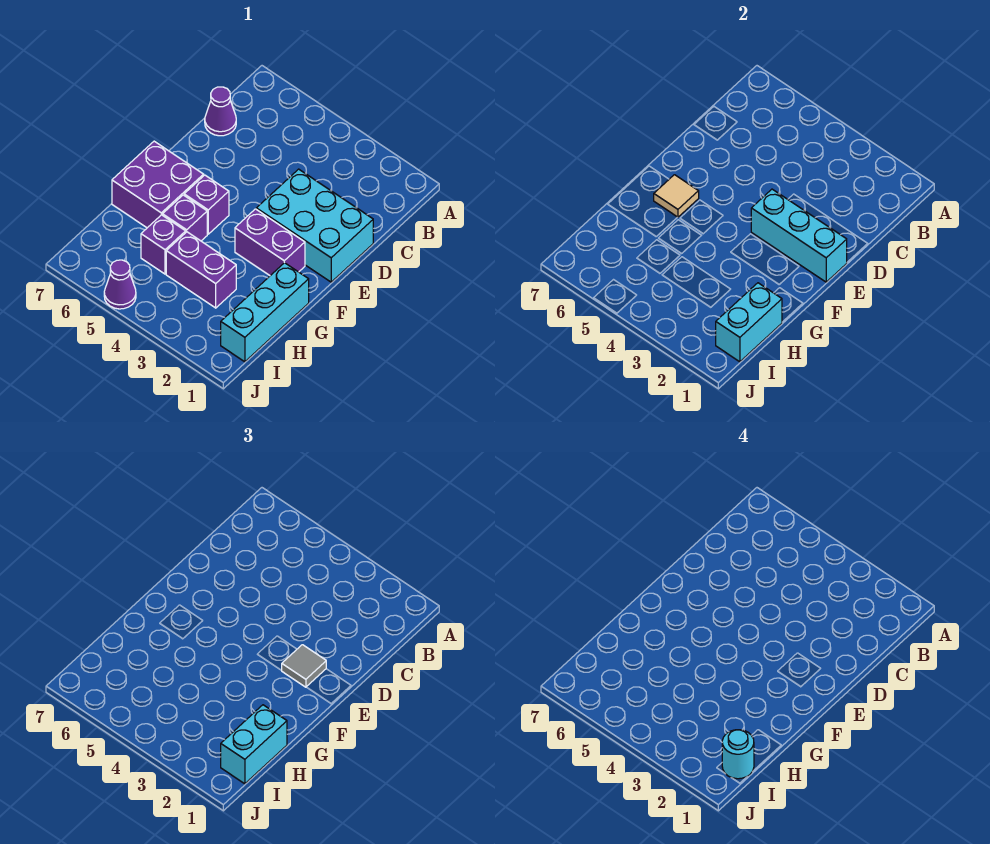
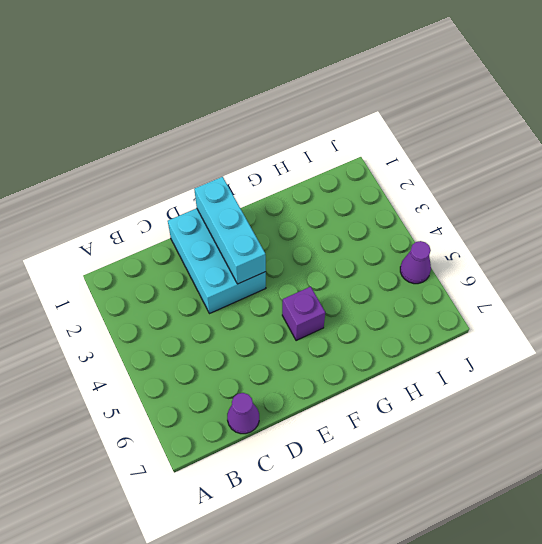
none -> purple 1x2 brick [235,209,305,276]
none -> purple 2x2 brick [112,141,204,228]
none -> cyan 1x3 brick [221,263,309,362]

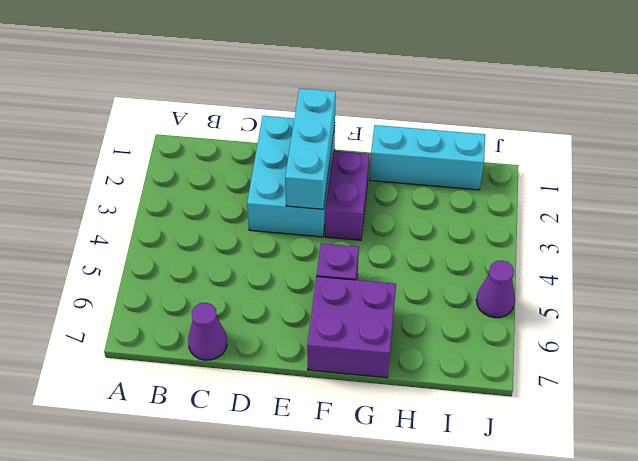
none -> purple 1x1 brick [163,195,207,241]
none -> purple 1x2 brick [166,232,236,308]
none -> purple 1x1 brick [141,215,186,274]

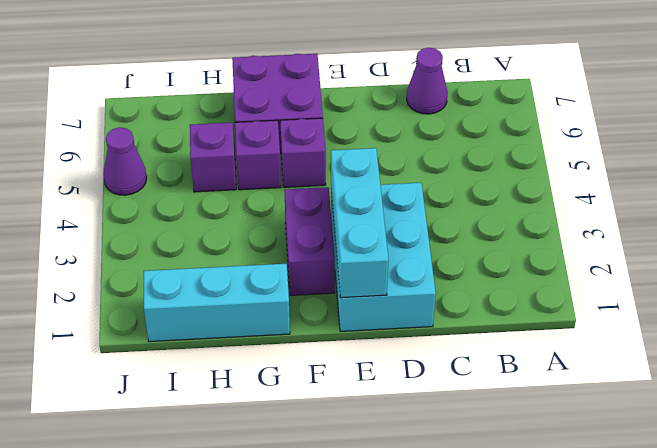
none -> purple 1x2 brick [166,232,236,308]
none -> tan 1x1 tile [654,175,699,217]
none -> cyan 1x2 brick [716,283,782,362]

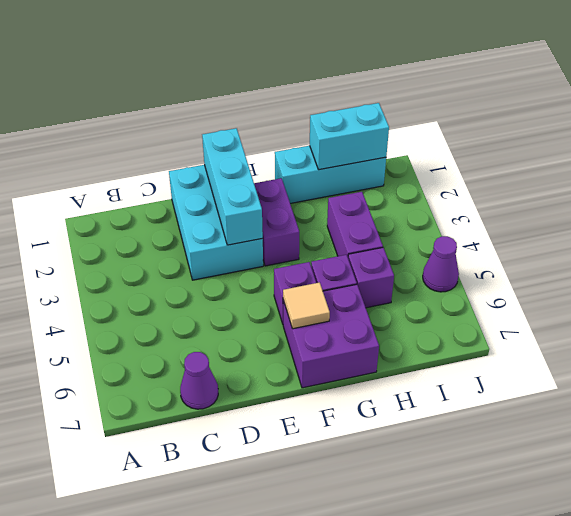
none -> grey 1x1 tile [281,645,326,687]
none -> cyan 1x2 brick [221,705,287,784]
none -> cyan 1x1 round brick [722,730,754,779]

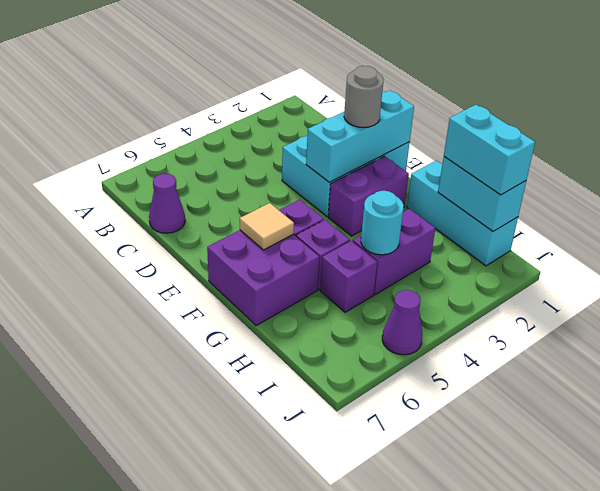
grey 1x1 round brick [344,66,383,128] -> grey 1x1 tile [281,645,326,687]
cyan 1x1 round brick [361,191,404,255] -> cyan 1x1 round brick moved to [722,730,754,779]

